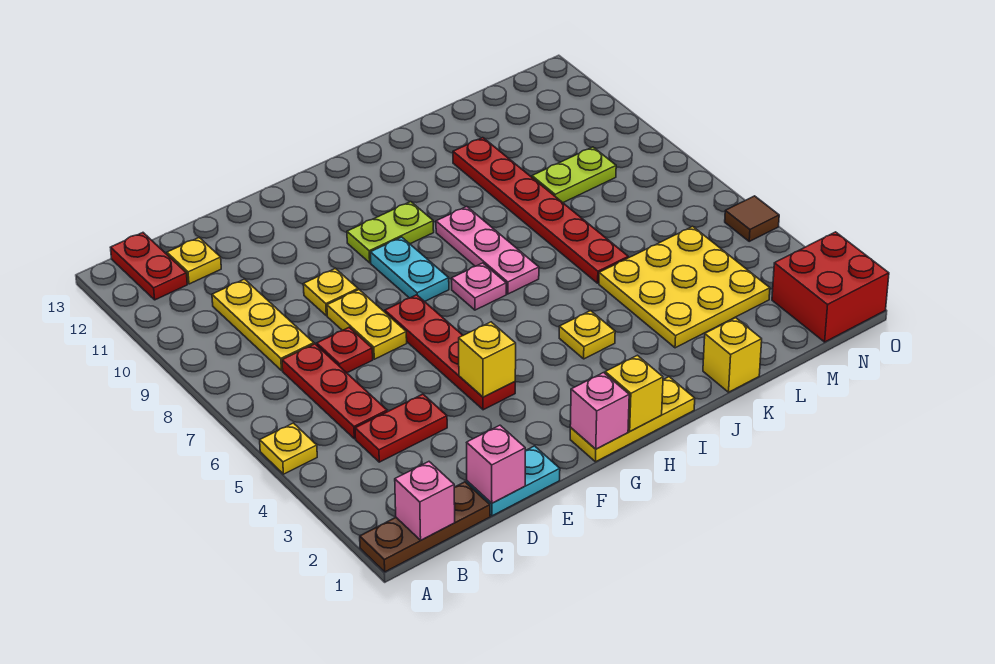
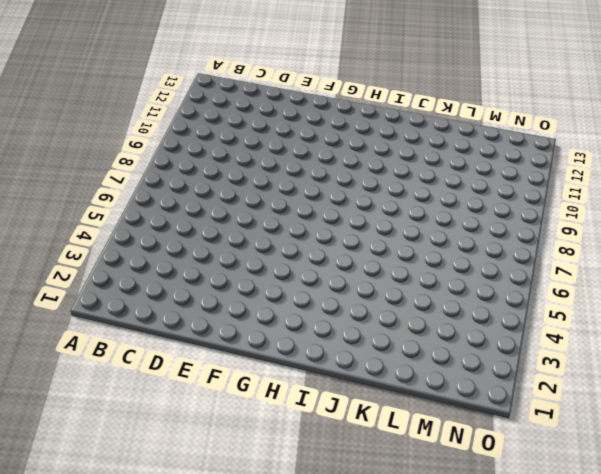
none -> brown 1x3 plate [360,482,490,572]
none -> yellow 1x1 plate [260,423,317,474]
none -> red 1x2 plate [110,233,187,300]

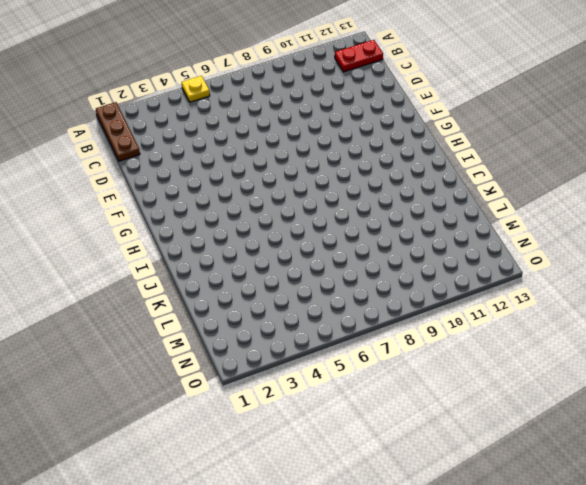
none -> red 1x2 plate [355,394,447,462]
none -> red 1x3 plate [282,344,387,439]
none -> yellow 1x3 plate [212,279,314,370]

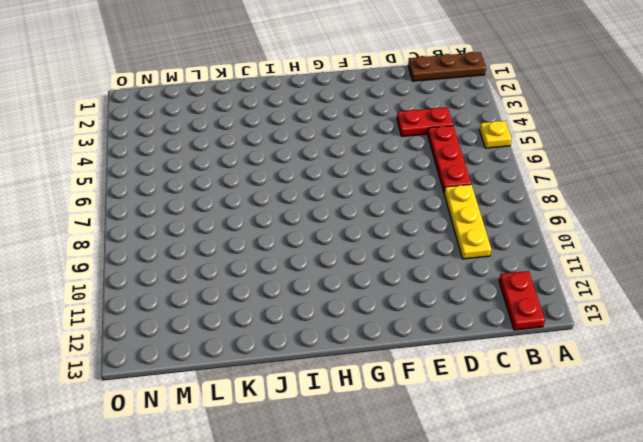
none -> yellow 1x1 plate [167,238,221,284]
none -> cyan 1x2 plate [467,446,560,516]
none -> red 1x1 plate [317,327,373,373]

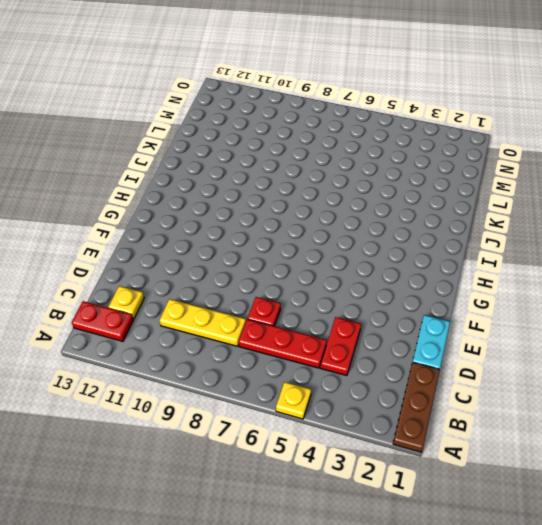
none -> yellow 1x2 plate [327,290,407,359]
none -> yellow 1x1 plate [303,268,358,316]
none -> red 1x4 plate [385,295,515,410]

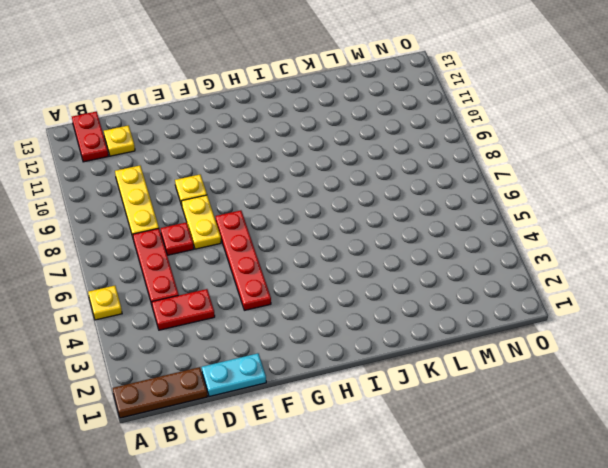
none -> yellow 1x3 plate [570,377,695,462]
none -> cyan 1x2 plate [370,237,449,302]
none -> lime 1x2 plate [347,202,434,263]

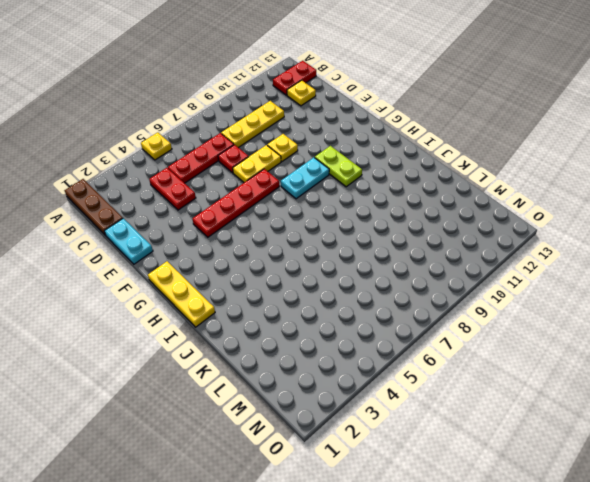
none -> pink 1x1 plate [452,263,506,310]
none -> yellow 1x1 plate [559,311,615,359]
none -> pink 1x3 plate [436,207,539,294]

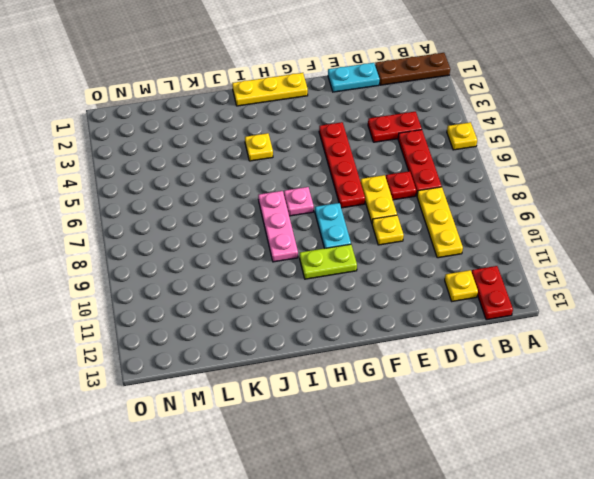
none -> yellow 1x1 brick [703,318,762,392]
none -> yellow 3x3 plate [599,226,770,348]
none -> red 1x6 plate [453,138,628,283]

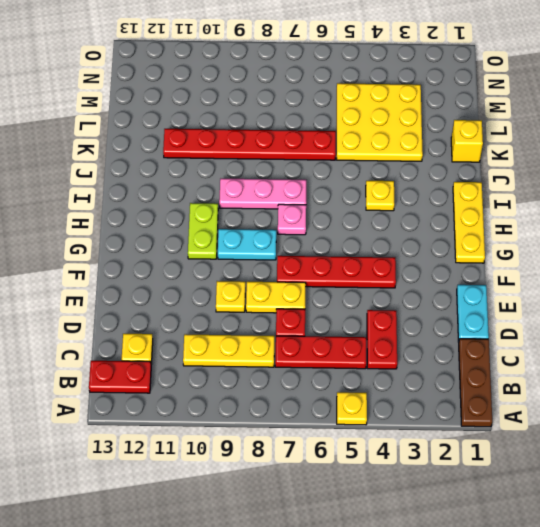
none -> lime 1x2 plate [532,147,616,202]
none -> red 2x2 brick [772,232,889,342]
none -> brown 1x1 tile [725,196,779,241]

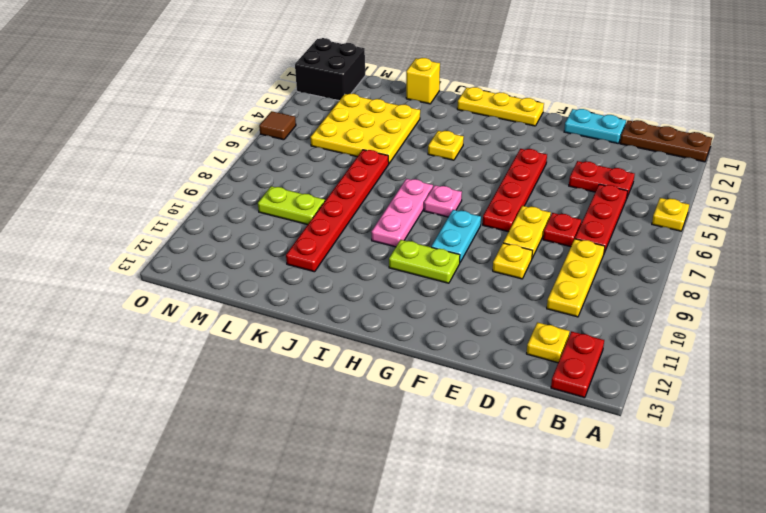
black 2x2 brick [295,38,365,101] -> red 2x2 brick [772,232,889,342]
none -> pink 1x1 brick [395,462,455,540]
none -> pink 1x1 brick [467,425,525,503]
none -> yellow 1x1 brick [459,322,516,397]

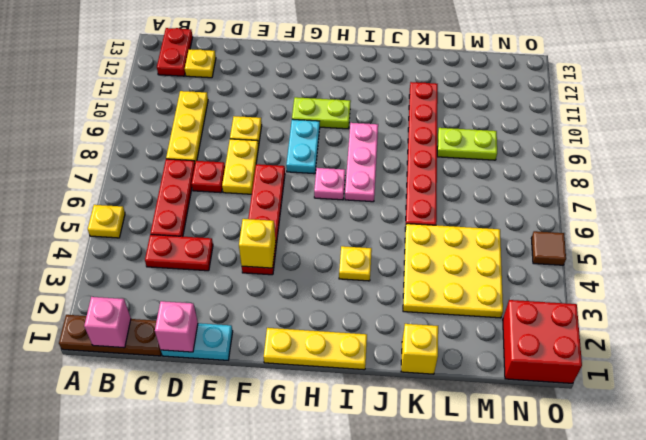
none -> pink 1x1 brick [570,373,629,449]
none -> yellow 1x1 brick [605,355,663,431]

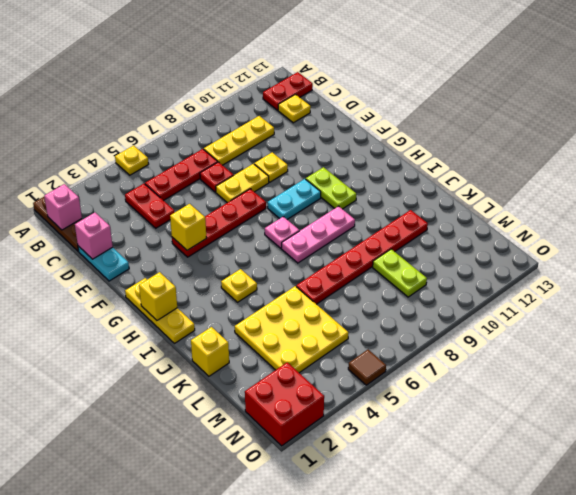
none -> pink 1x1 brick [570,373,629,449]

